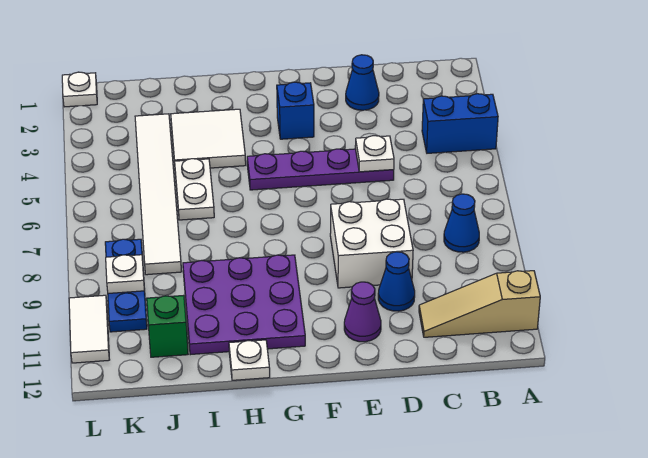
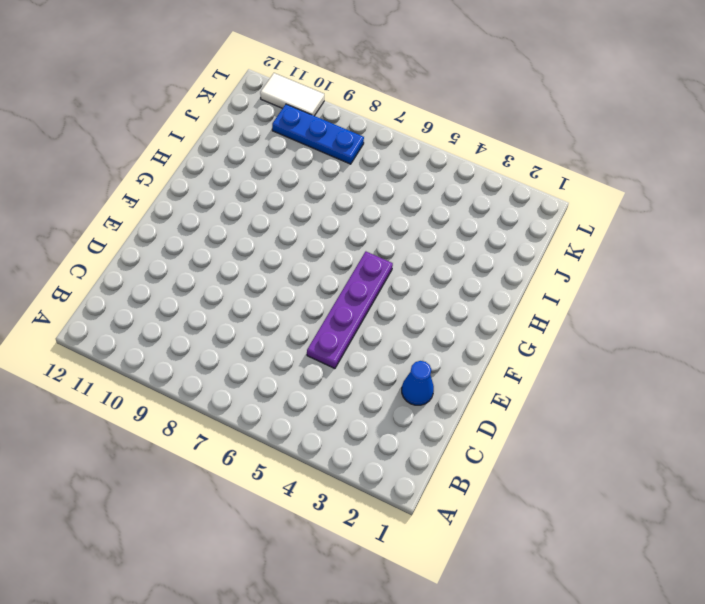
none -> blue 1x2 brick [422,94,498,153]
none -> tan 1x3 slope [419,271,540,337]
none -> blue 1x1 cone [444,194,479,252]

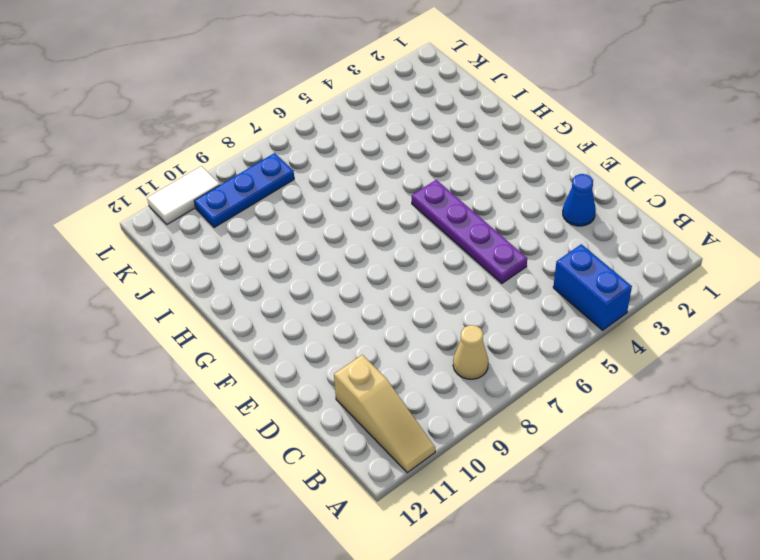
tan 1x3 slope [334,355,435,473] -> tan 1x3 slope turned to [419,271,540,337]
tan 1x1 cone [453,325,488,379] -> blue 1x1 cone [444,194,479,252]
none -> white 2x2 brick [330,199,413,288]
none -> blue 1x1 cone [378,252,415,311]
none -> purple 1x1 cone [344,282,381,342]

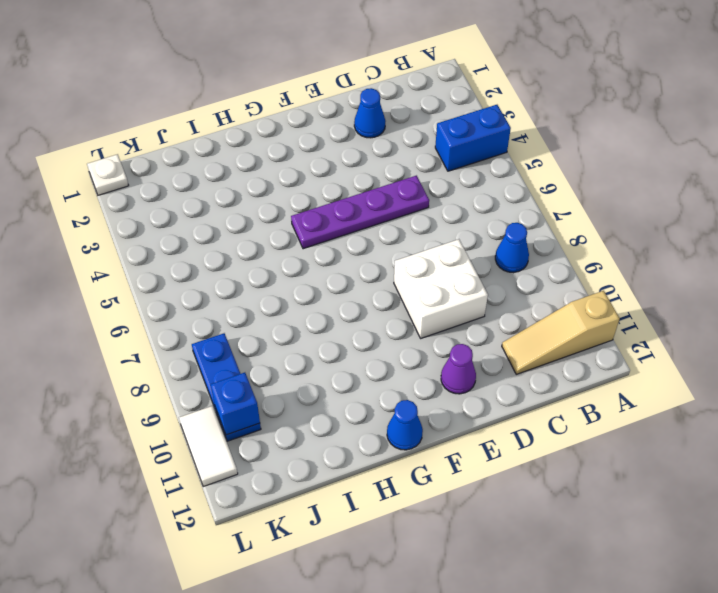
blue 1x1 cone [387,400,423,450] -> blue 1x1 cone moved to [378,252,415,311]
blue 1x1 brick [211,373,260,435] -> blue 1x1 brick moved to [277,82,314,139]
none -> purple 3x3 plate [183,255,305,355]
none -> white 2x2 tile [171,109,246,168]
none -> white 1x1 plate [229,340,270,380]

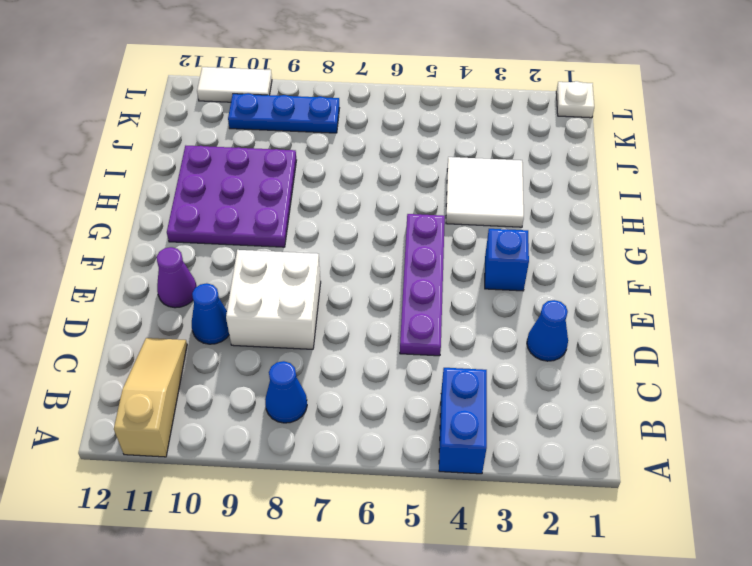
none -> white 1x1 plate [229,340,270,380]
none -> white 1x2 plate [175,159,214,220]
none -> white 1x6 tile [135,114,182,275]

